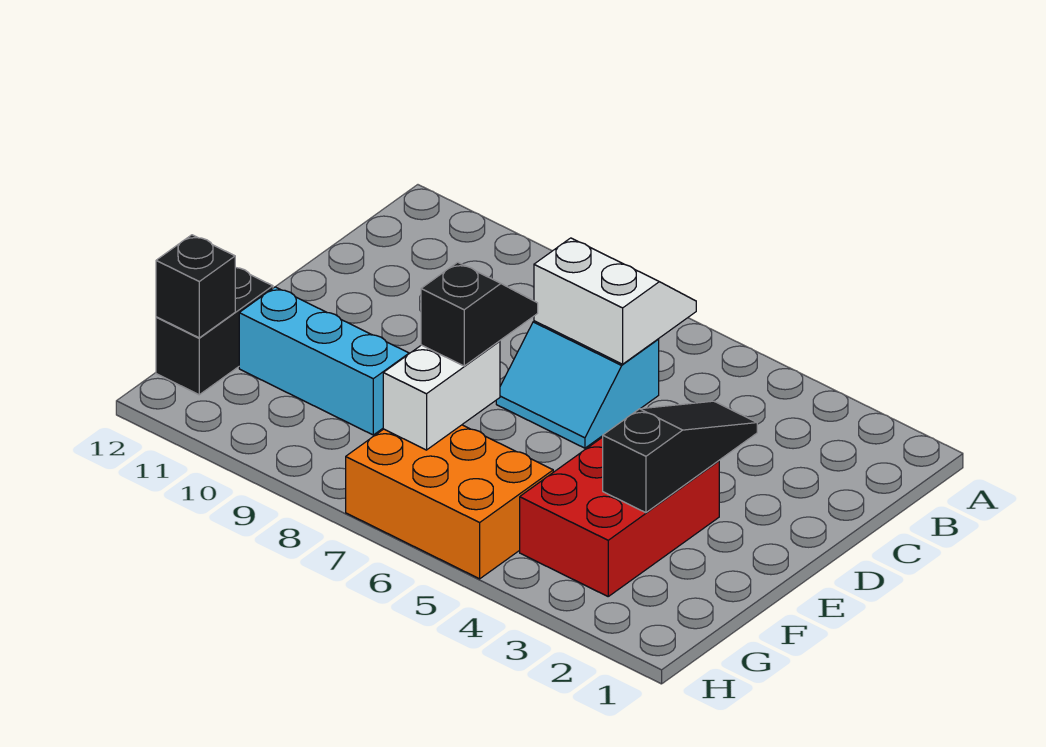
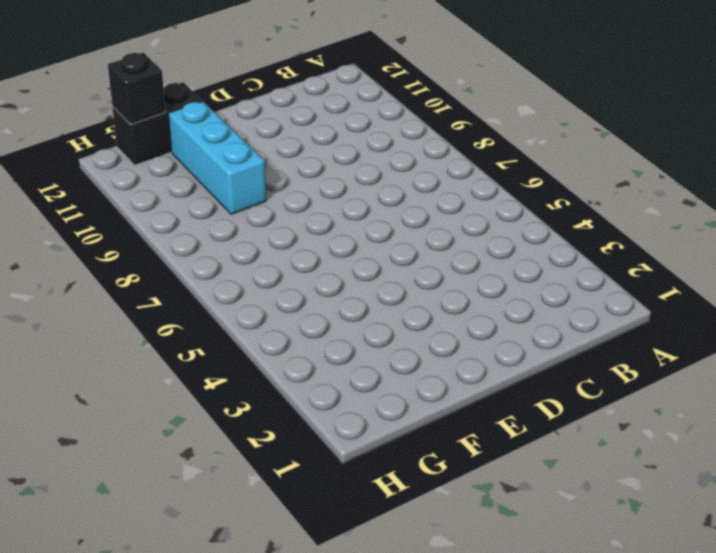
none -> cyan 2x2 slope [496,321,659,448]
none -> red 2x3 brick [520,437,719,596]

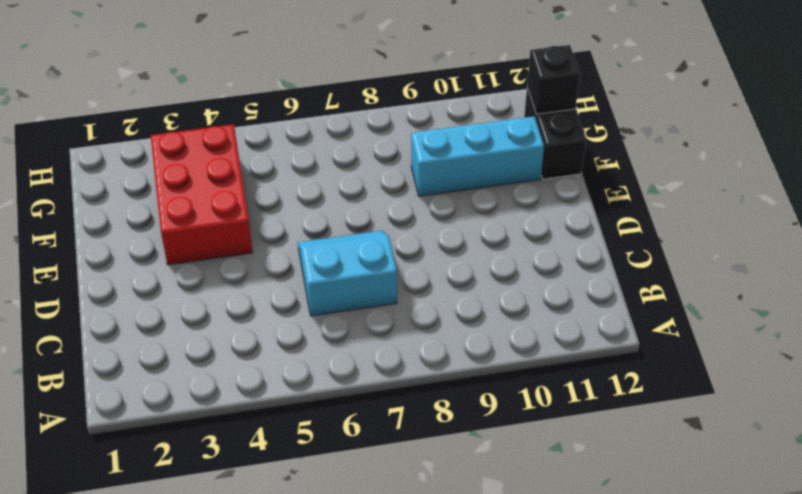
none -> orange 2x3 brick [346,425,553,579]
none -> white 2x2 slope [534,238,696,364]

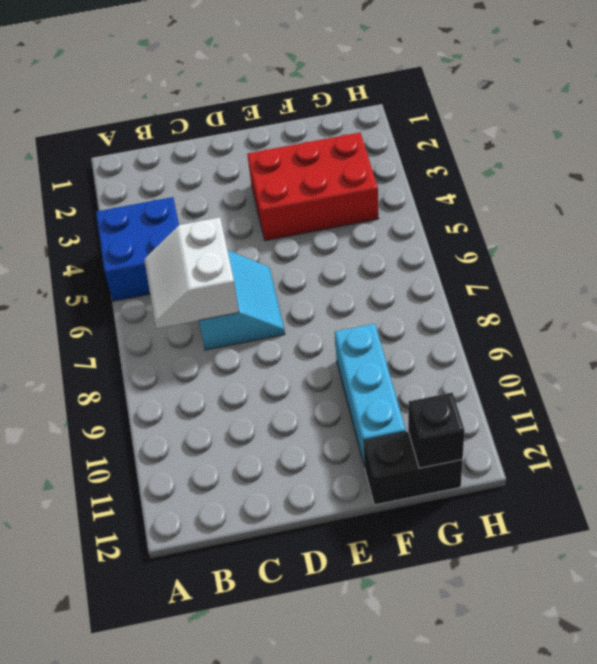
blue 2x2 brick [96,197,179,301] -> none
none -> orange 2x3 brick [346,425,553,579]
none -> black 1x3 slope [603,401,757,513]

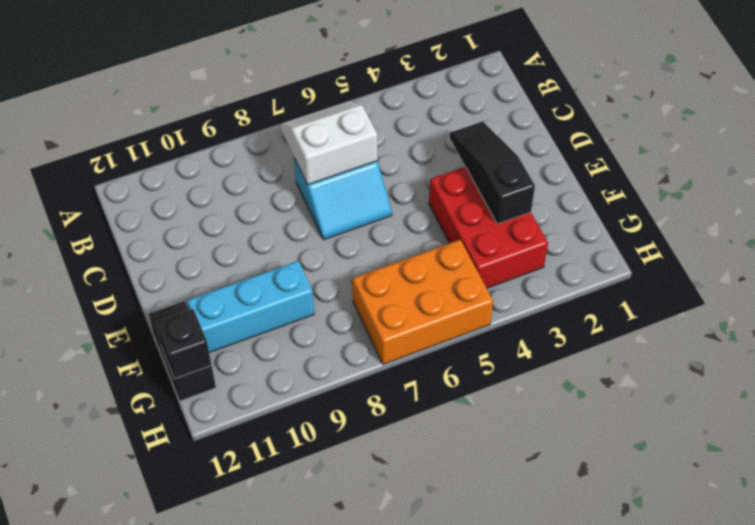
none -> white 1x2 brick [383,341,500,450]
none -> black 1x2 slope [421,262,538,366]

